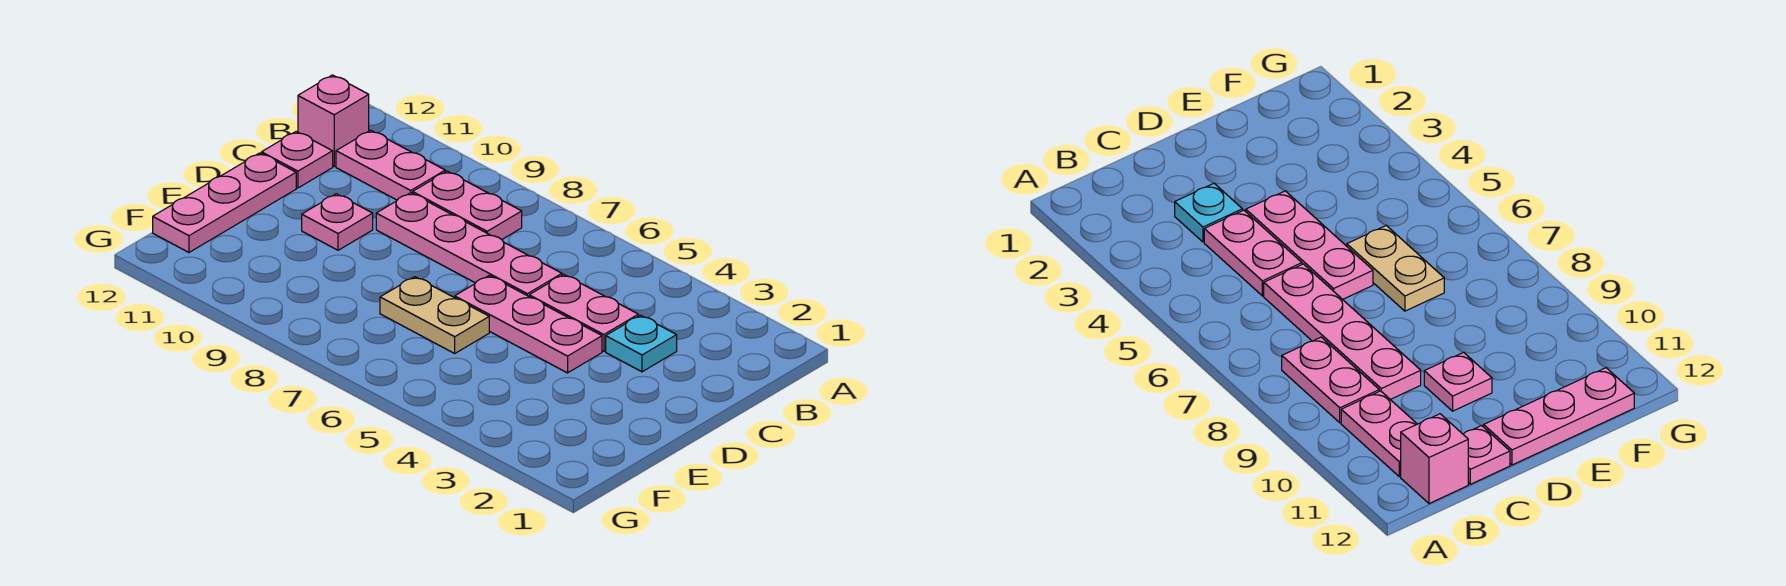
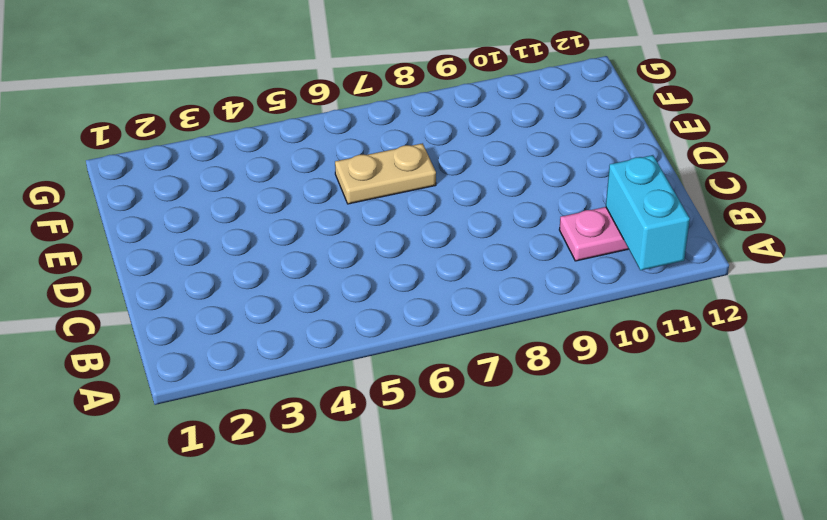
cyan 1x2 brick [606,155,690,270] -> none
none -> pink 1x2 plate [413,171,522,240]
none -> pink 1x1 brick [298,75,369,166]

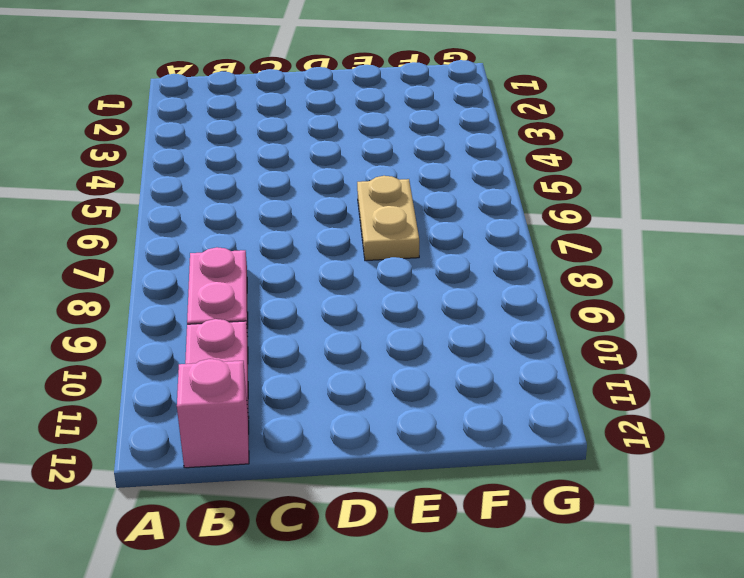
none -> cyan 1x1 plate [606,315,677,372]
none -> pink 1x2 plate [529,274,638,351]

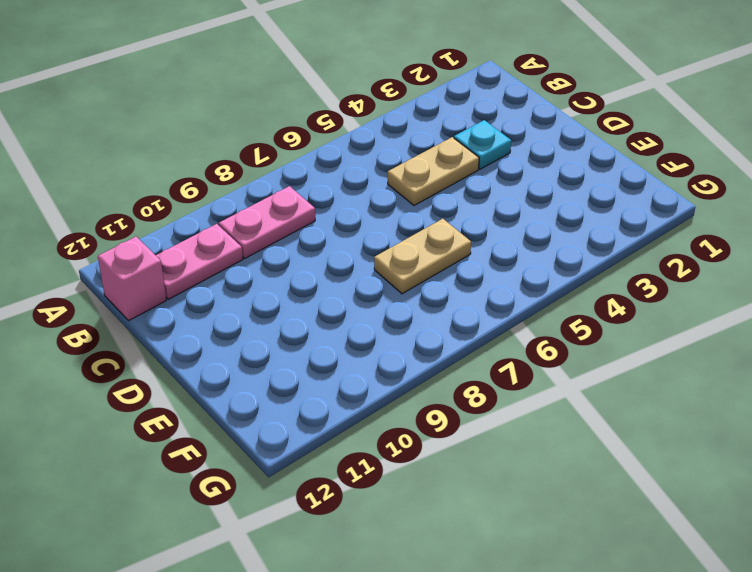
tan 1x2 plate [388,137,479,205] -> pink 1x2 plate [529,274,638,351]
none -> pink 1x4 plate [376,193,562,296]
none -> pink 1x1 plate [262,132,333,188]

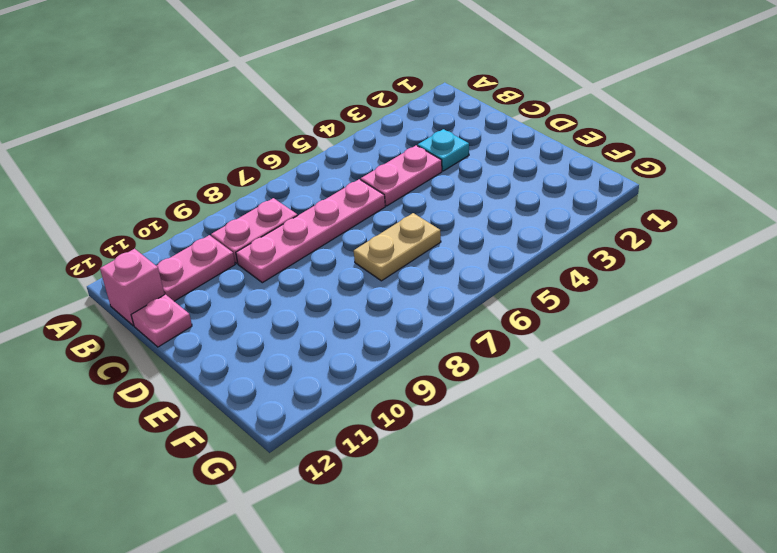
none -> pink 1x3 plate [455,276,602,373]
none -> pink 1x1 plate [302,194,373,250]

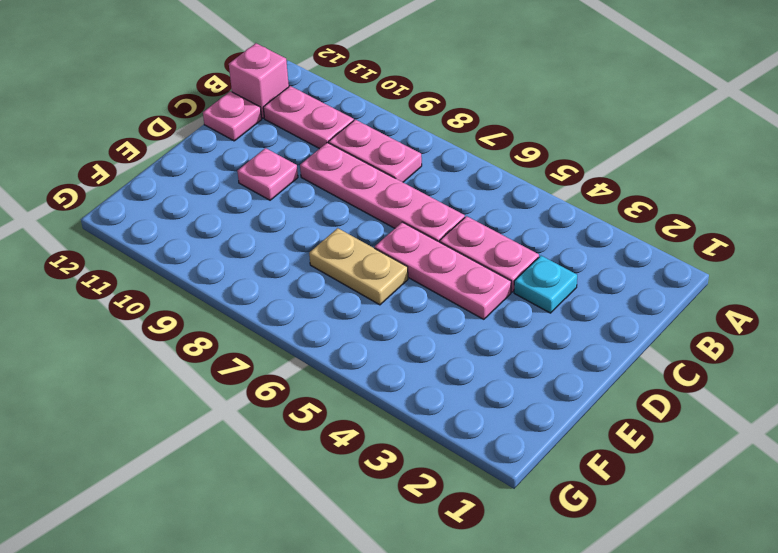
none -> pink 1x3 plate [153,153,296,252]

